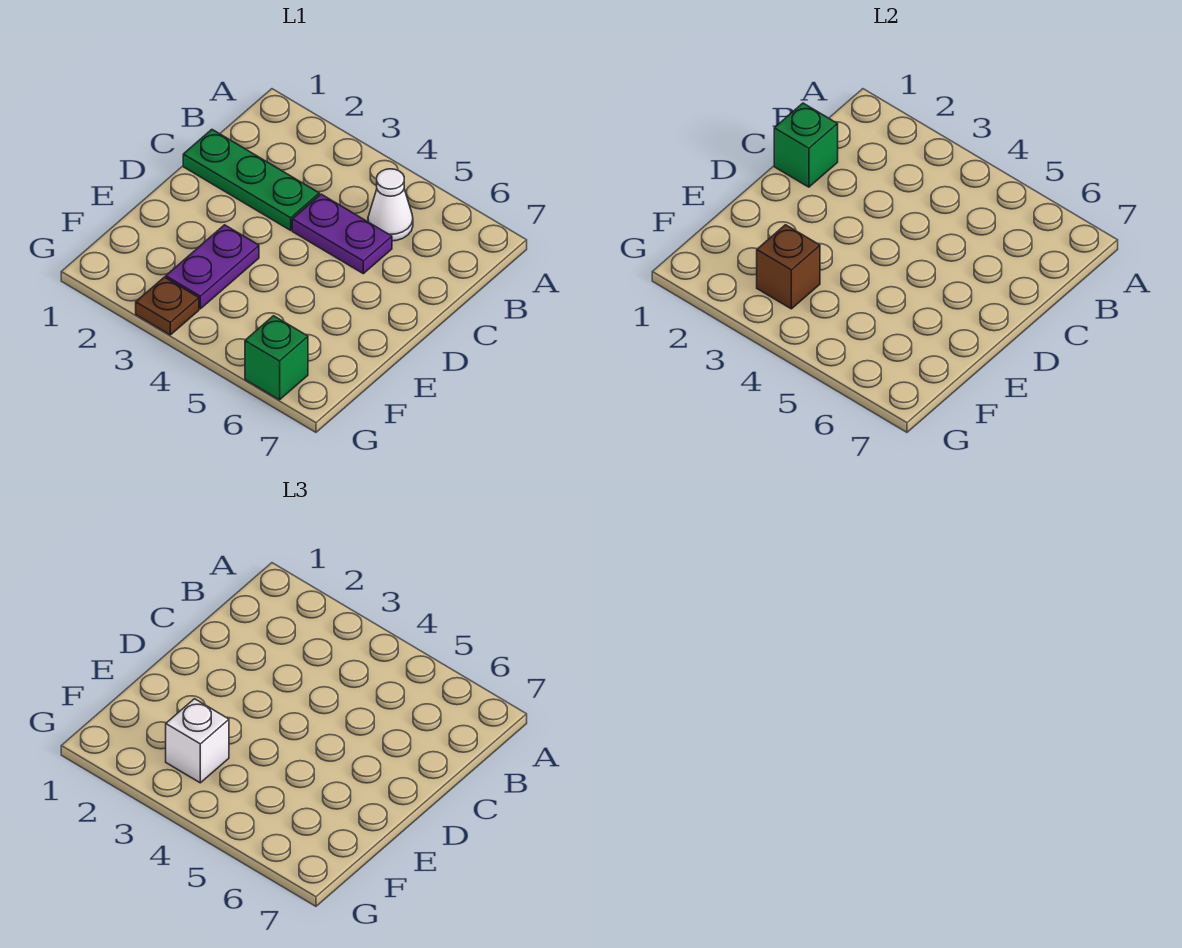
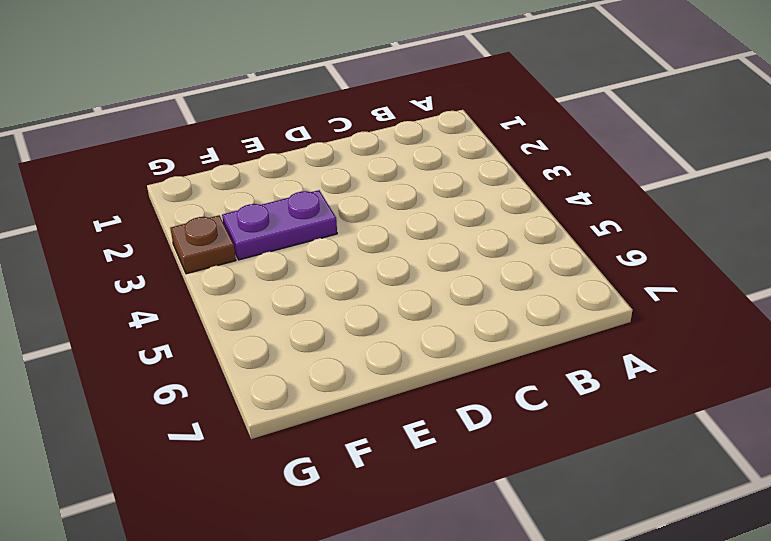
none -> white 1x1 cone [368,169,413,241]
none -> green 1x3 plate [183,130,319,230]

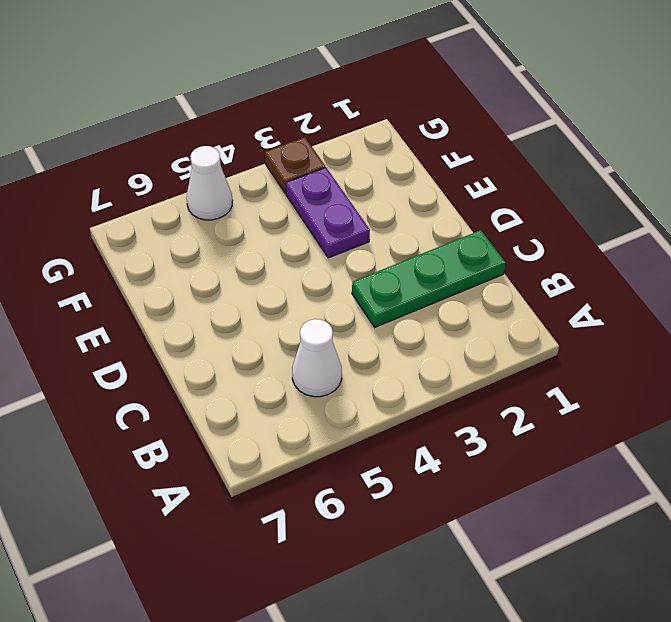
white 1x1 cone [187,146,232,220] -> none
none -> purple 1x2 plate [292,194,392,274]
none -> green 1x1 brick [245,316,308,400]

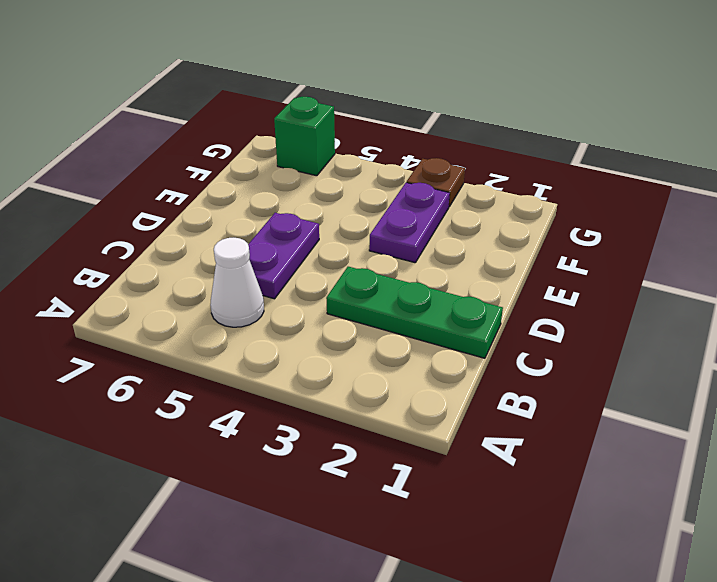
purple 1x2 plate [248,213,319,299] -> purple 1x2 plate turned to [292,194,392,274]
none -> green 1x1 brick [774,103,838,187]
none -> brown 1x1 brick [757,225,820,309]

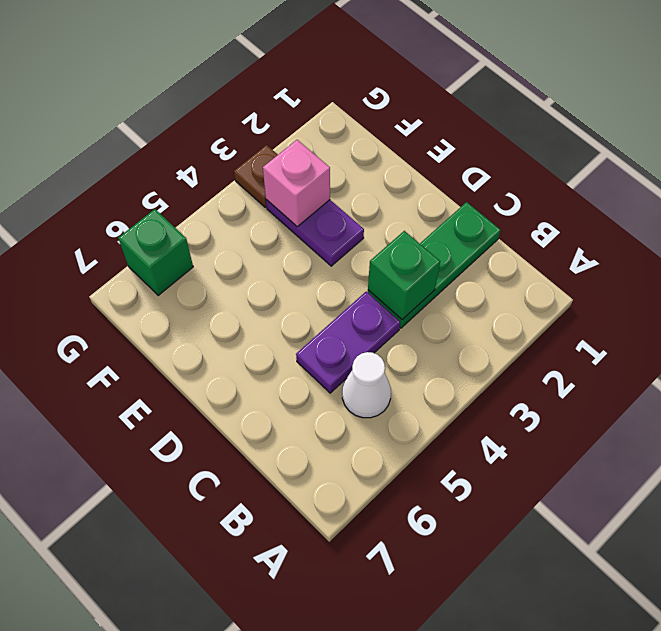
green 1x1 brick [368,231,440,320] -> green 1x1 brick moved to [774,103,838,187]
pink 1x1 brick [263,140,330,227] -> brown 1x1 brick [757,225,820,309]
none -> white 1x1 brick [166,699,229,783]

